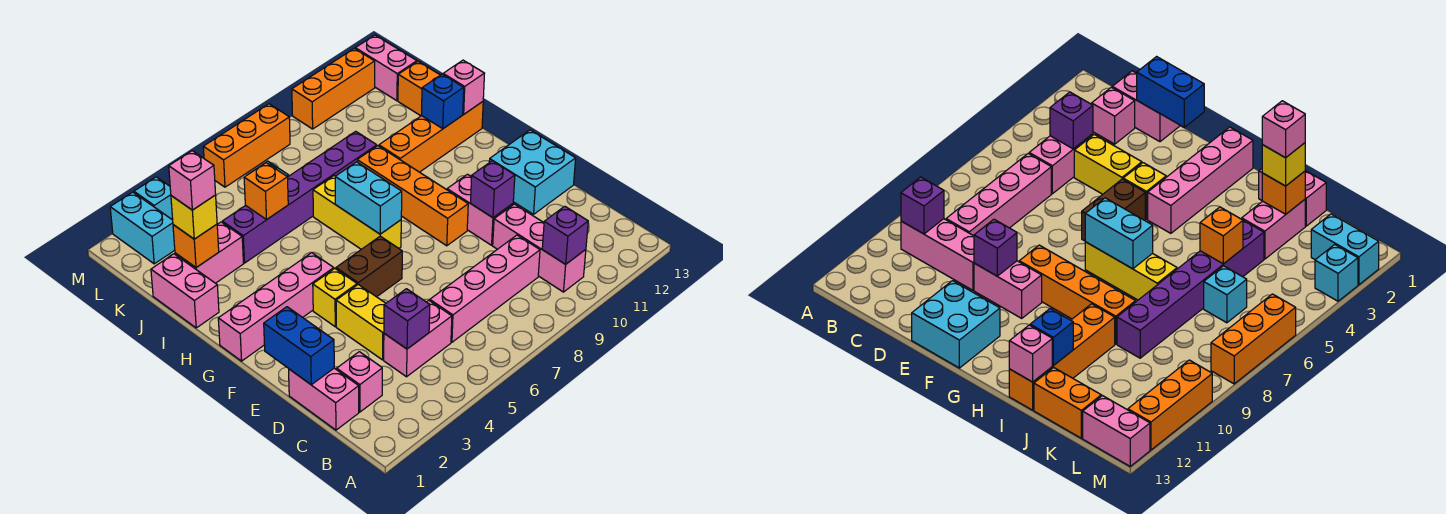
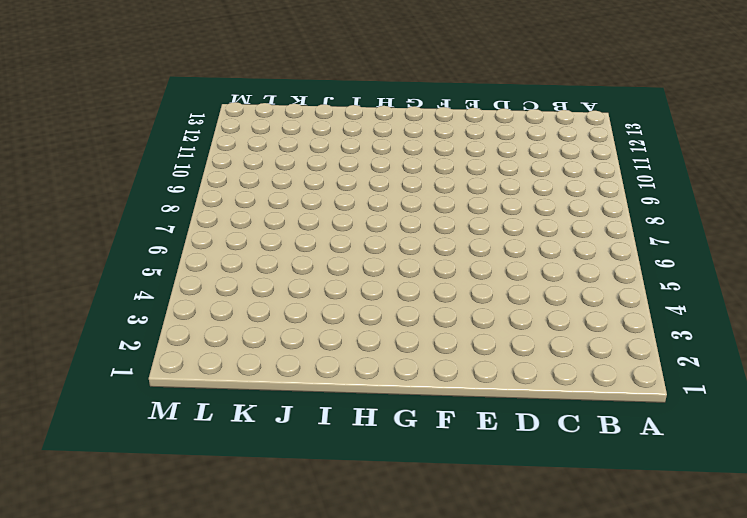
none -> pink 1x3 brick [493,204,586,292]
none -> pink 1x2 brick [289,368,359,430]
none -> pink 1x1 brick [337,352,382,412]
none -> pink 1x2 brick [384,300,452,377]

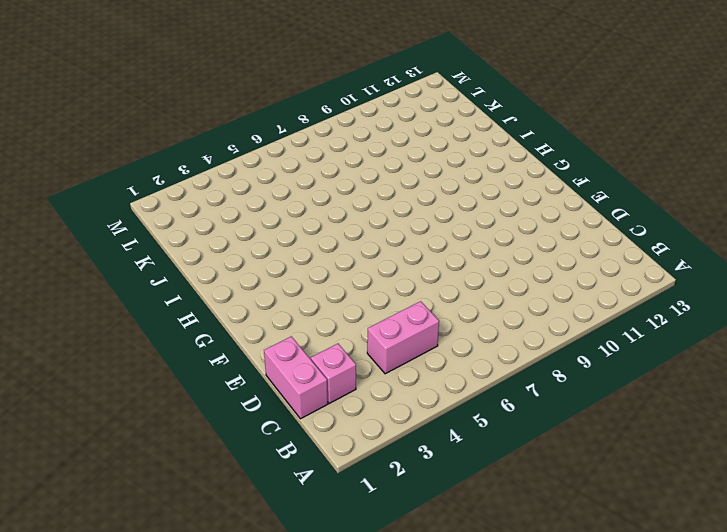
none -> pink 1x3 brick [493,204,586,292]
none -> pink 1x4 brick [430,235,540,342]
none -> yellow 1x2 brick [336,285,386,360]
none -> pink 1x2 brick [447,174,513,245]

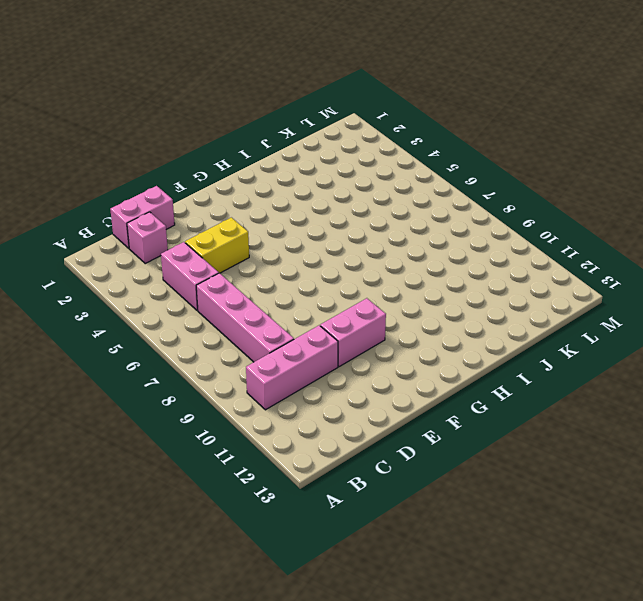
none -> cyan 2x2 brick [489,130,576,214]
none -> yellow 1x1 brick [313,269,357,327]
none -> brown 1x2 brick [336,236,402,297]
none -> orange 1x4 brick [357,146,468,246]

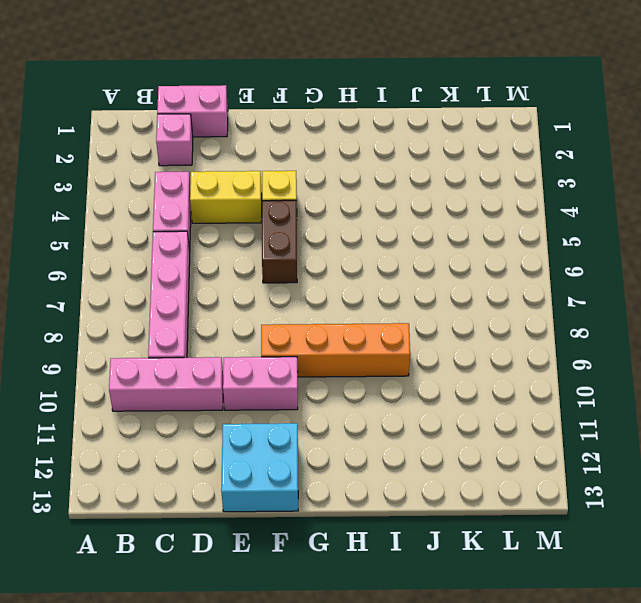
none -> pink 1x4 brick [218,253,334,361]
none -> yellow 1x3 brick [313,176,401,249]
none -> pink 1x2 brick [151,254,219,328]
none -> orange 1x4 brick [379,102,483,172]

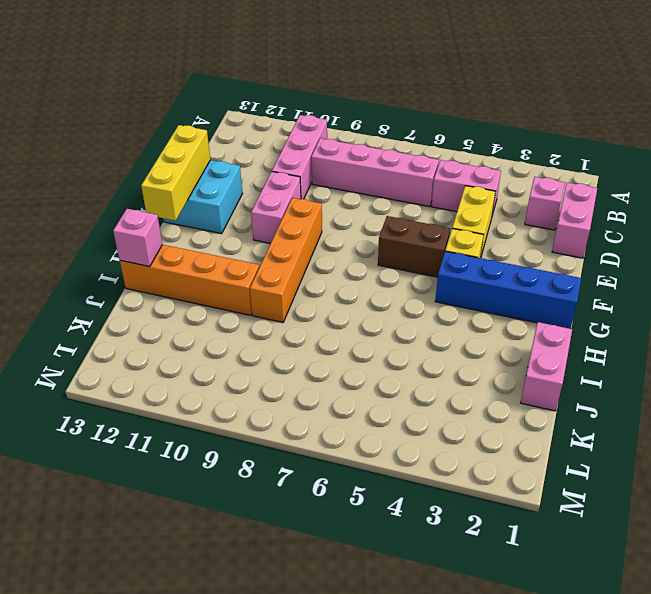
yellow 1x3 brick [141,125,210,221] -> yellow 1x3 brick moved to [313,176,401,249]
blue 1x4 brick [435,251,581,329] -> pink 1x4 brick [218,253,334,361]
none -> pink 1x2 brick [175,222,243,283]
none -> purple 1x6 brick [222,131,377,263]
none -> orange 1x2 brick [398,62,440,116]
none -> cyan 1x1 brick [1204,266,1247,323]

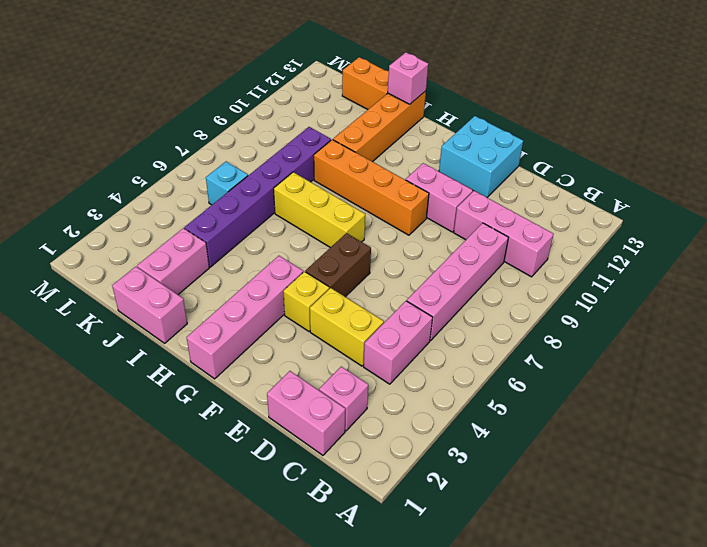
none -> cyan 1x2 brick [110,192,175,264]
none -> pink 1x2 brick [355,35,417,101]
none -> cyan 1x1 brick [134,177,173,220]
none -> orange 1x3 brick [203,104,290,187]

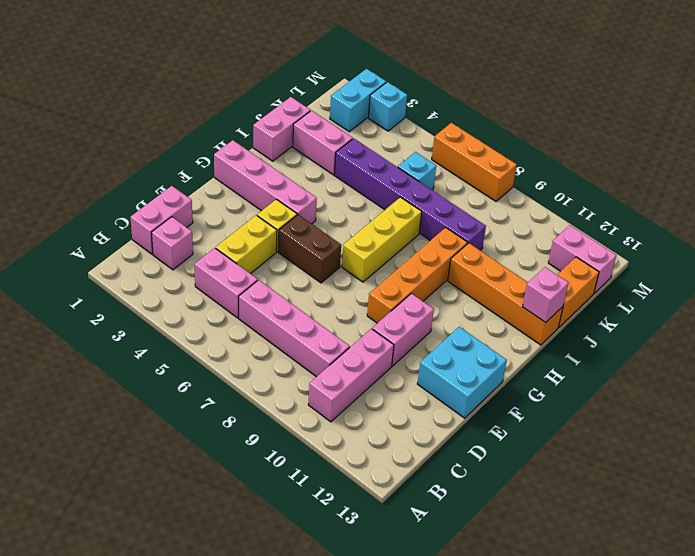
pink 1x2 brick [548,225,617,293] -> pink 1x2 brick turned to [355,35,417,101]
none -> orange 1x3 brick [292,48,375,129]
none -> purple 1x1 brick [542,206,588,264]
none -> purple 1x1 brick [384,289,430,349]
none -> blue 1x2 brick [264,307,334,385]

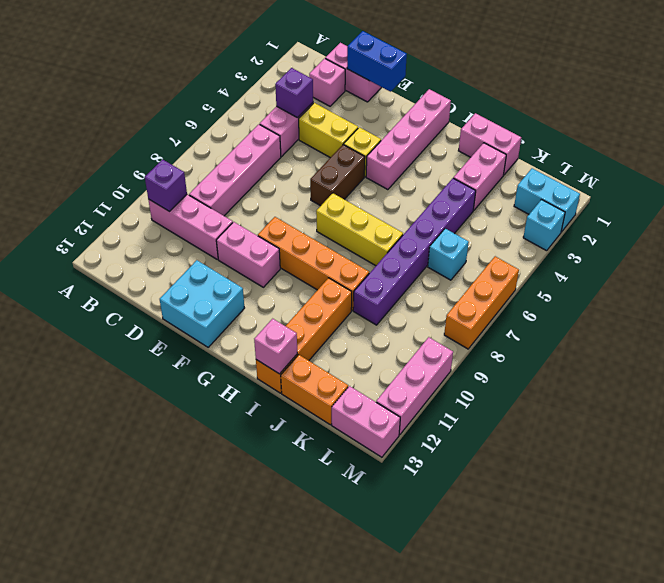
pink 1x3 brick [376,337,453,435] -> orange 1x3 brick [292,48,375,129]
none -> purple 1x1 brick [471,161,515,218]
none -> cyan 1x2 brick [335,162,402,234]
none -> blue 1x1 brick [421,74,464,129]
none -> orange 1x1 brick [173,224,219,268]

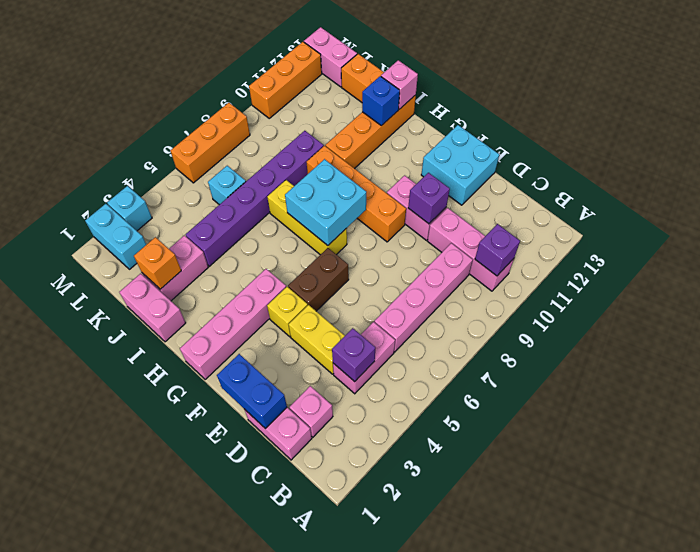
cyan 2x2 brick [285,159,366,246] -> cyan 1x2 brick [335,162,402,234]
none -> orange 1x1 brick [244,163,288,219]
none -> yellow 1x1 brick [171,195,217,239]
none -> pink 1x1 brick [169,151,216,210]

